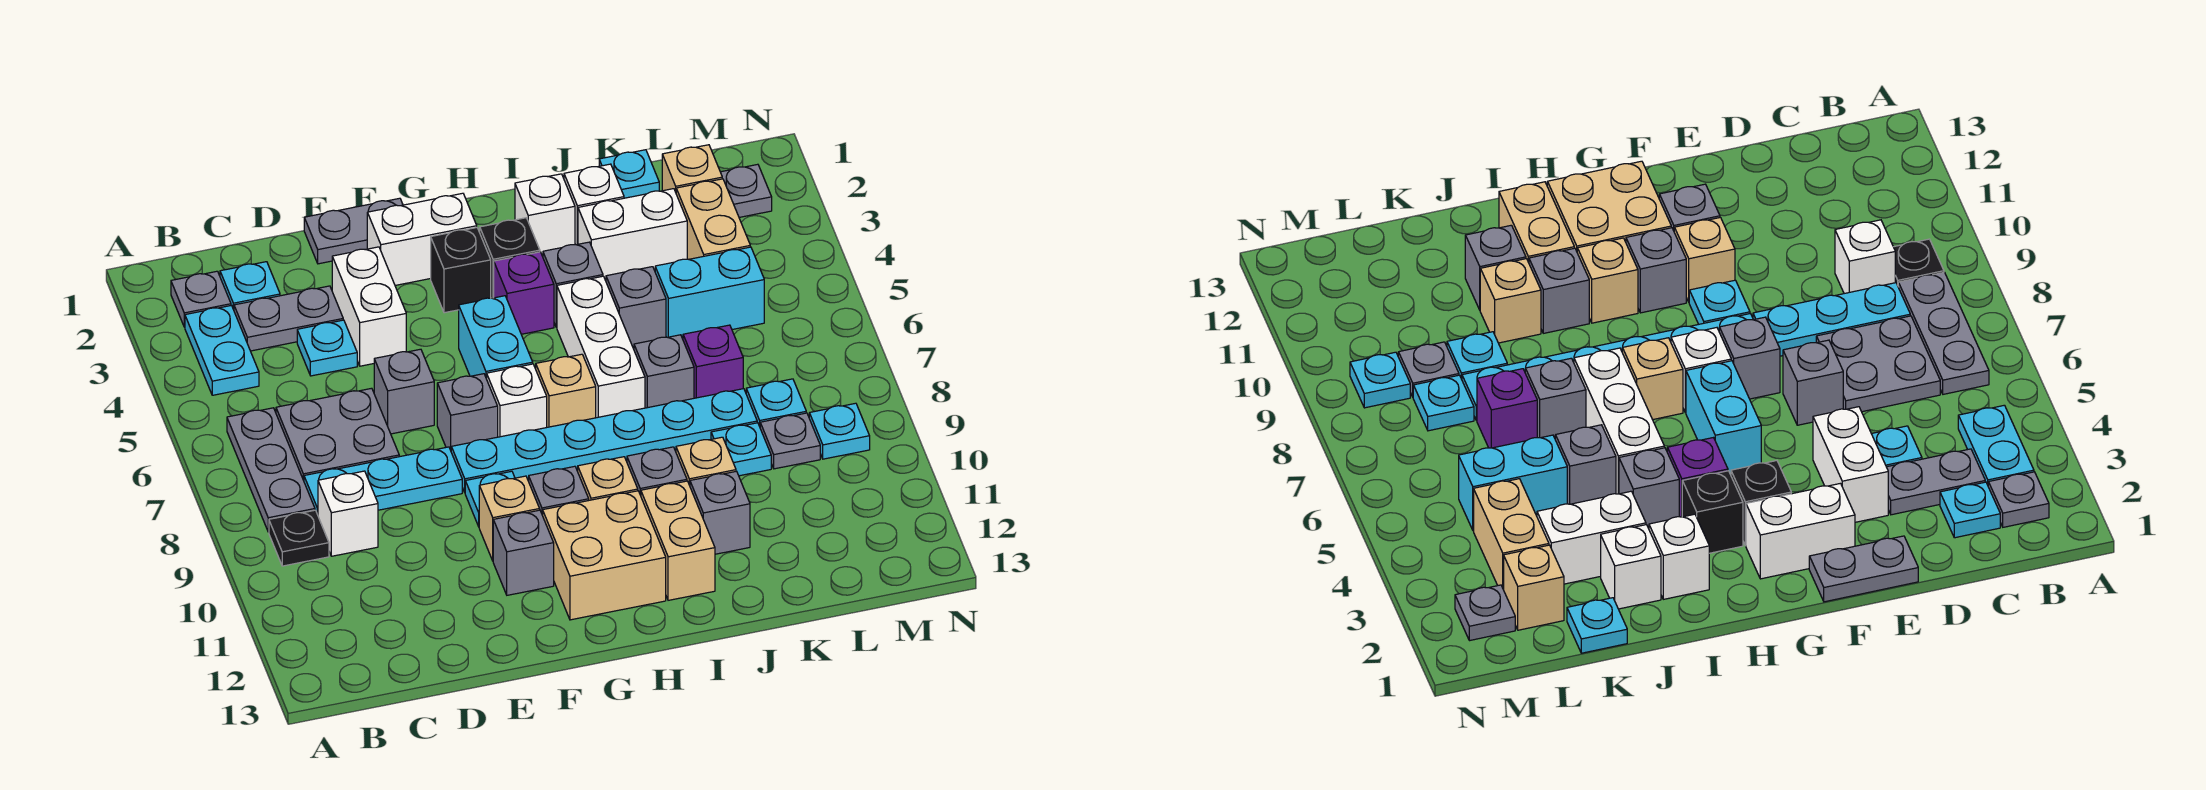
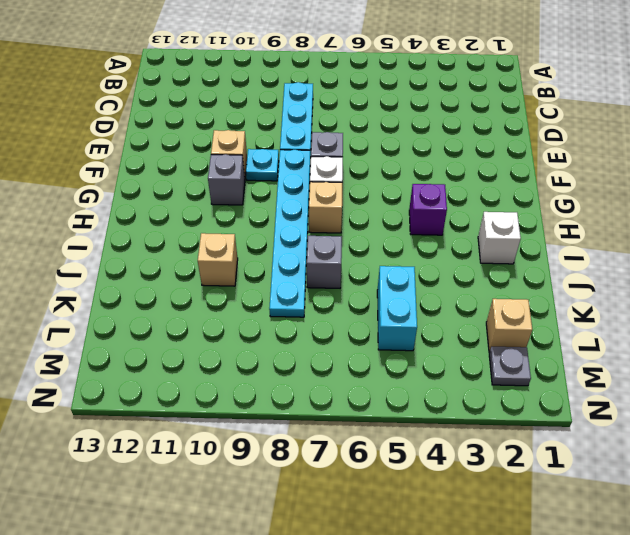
none -> grey 1x1 plate [171,271,231,327]
none -> cyan 1x2 plate [185,305,259,395]
none -> grey 1x3 plate [227,408,315,532]
none -> black 1x1 plate [269,510,329,566]

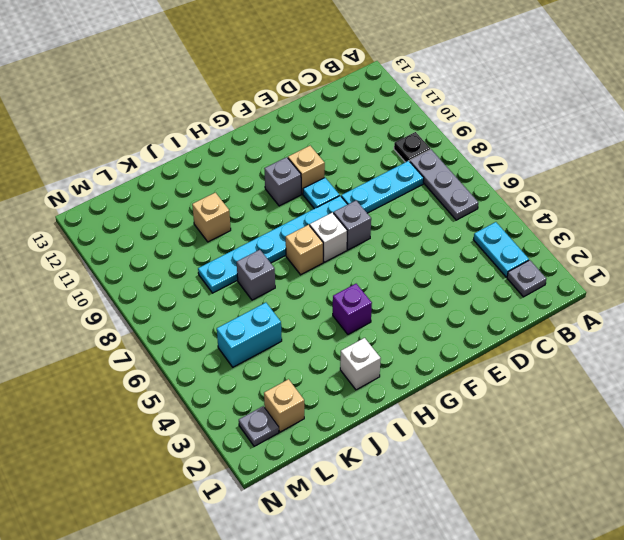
none -> cyan 1x1 plate [220,262,280,310]
none -> grey 1x2 plate [234,286,343,351]
none -> grey 2x2 plate [276,388,399,481]
none -> white 1x1 brick [318,471,378,556]

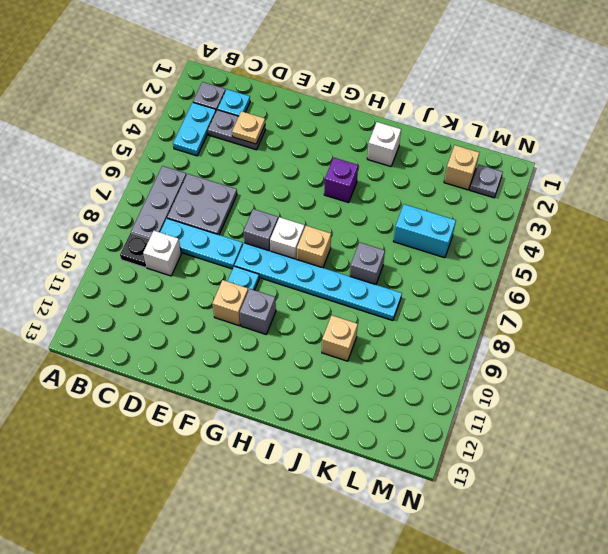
tan 1x1 plate [232,111,265,144] -> none
none -> cyan 1x1 plate [297,320,357,376]
none -> grey 1x2 plate [304,198,403,264]
none -> white 1x2 brick [332,247,406,366]
none -> grey 1x1 brick [374,349,434,434]

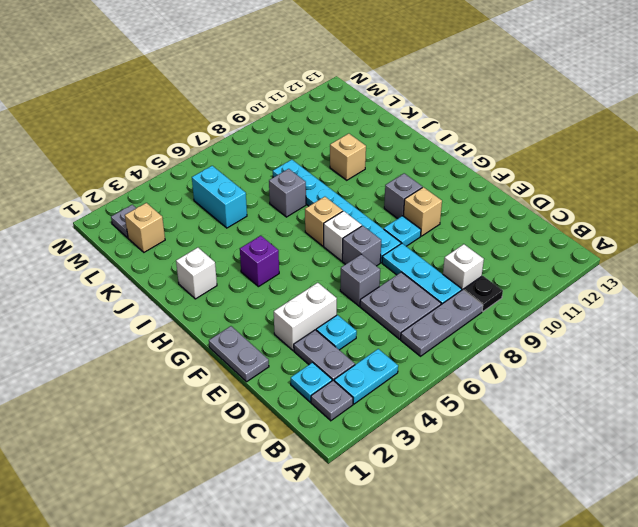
none -> white 1x2 brick [367,193,477,285]
none -> grey 1x1 brick [493,510,554,595]
none -> black 1x1 brick [431,228,491,313]
none -> cyan 1x2 brick [459,296,533,379]

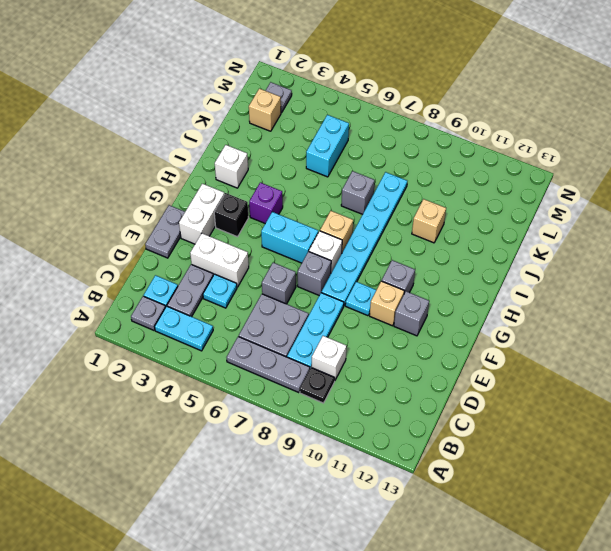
none -> tan 2x2 brick [543,491,666,620]
none -> black 1x1 brick [480,218,540,298]
none -> tan 1x1 brick [578,457,638,500]
none -> grey 1x1 brick [543,242,603,327]

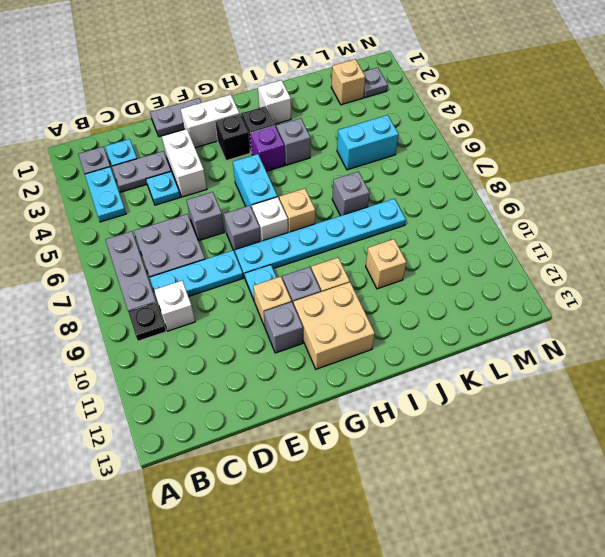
none -> white 1x3 brick [557,276,645,418]
none -> grey 1x1 brick [627,447,687,496]
none -> tan 1x2 brick [641,481,715,600]
none -> white 1x1 brick [564,164,624,245]

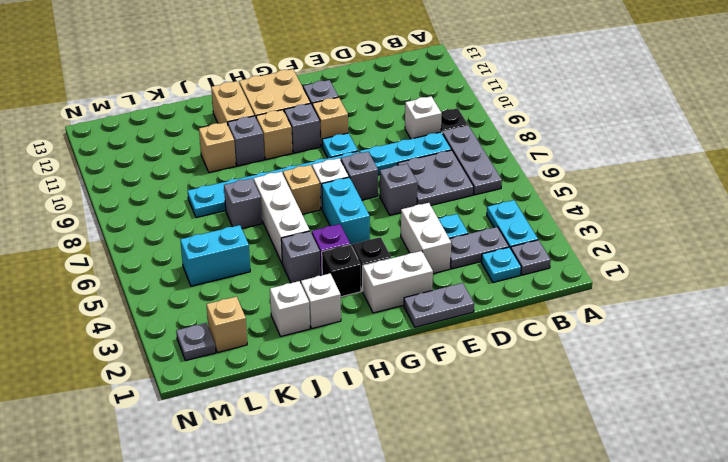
none -> white 1x2 brick [578,189,687,281]
none -> grey 1x1 brick [606,267,666,349]
none -> grey 1x1 brick [690,471,750,554]
none -> cyan 1x1 plate [599,150,659,198]

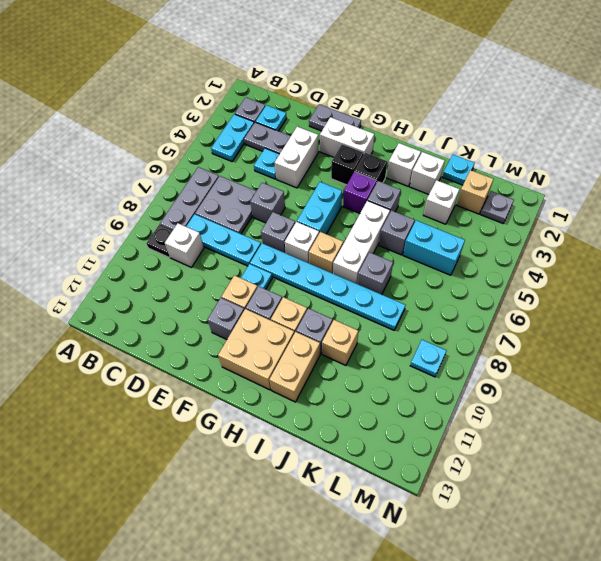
white 1x1 brick [423,180,459,224] -> white 1x2 brick [578,189,687,281]
none -> grey 1x1 brick [690,471,750,554]
none -> purple 1x1 brick [683,325,743,398]
none -> cyan 1x1 plate [711,423,771,476]
none -> tan 1x2 brick [676,179,750,259]

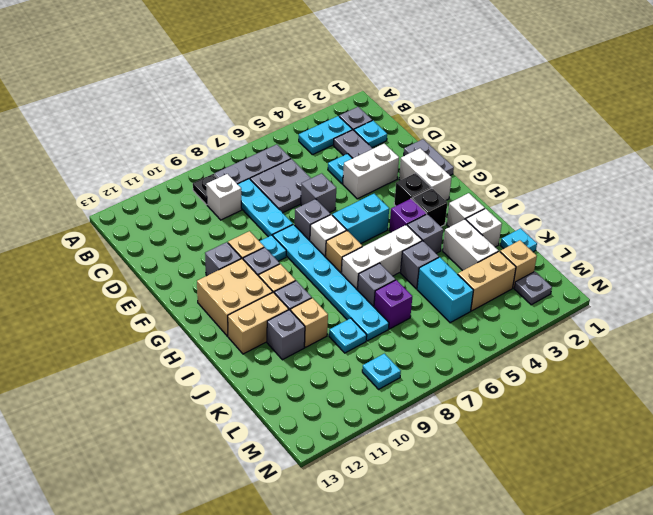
none -> cyan 1x1 plate [746,379,806,426]
none -> grey 1x1 plate [760,413,820,469]

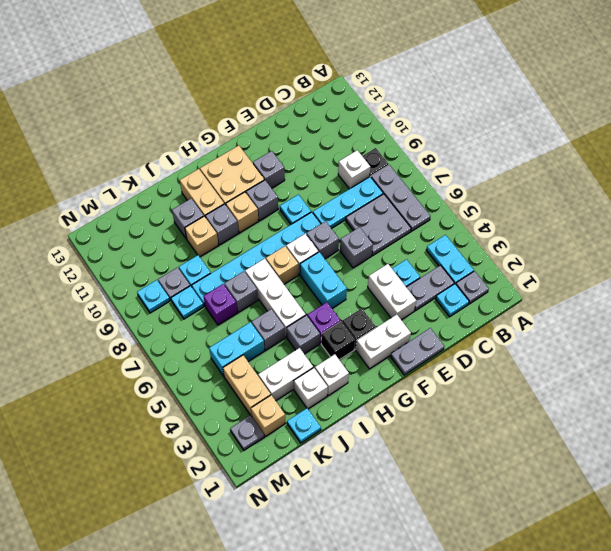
none -> tan 1x1 brick [479,476,540,561]

